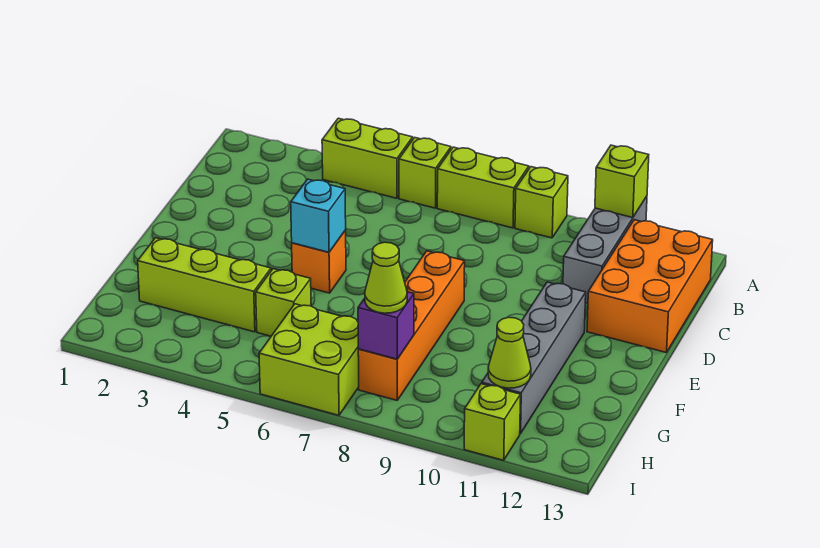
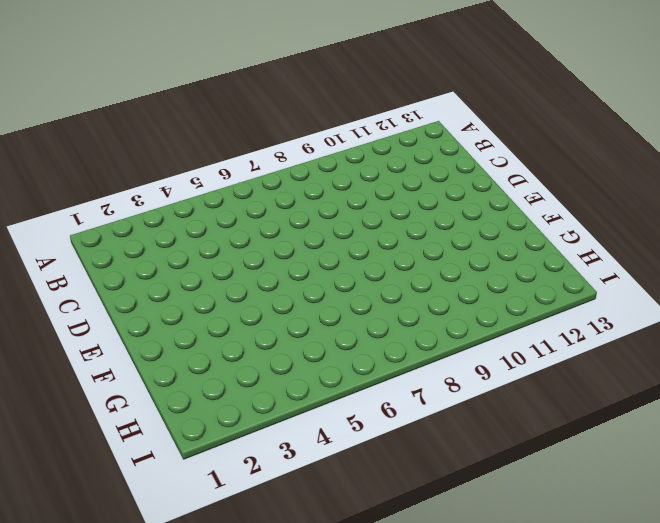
none -> lime 1x2 brick [322,118,413,198]
none -> lime 1x1 brick [399,138,451,208]
none -> lime 1x2 brick [437,147,529,228]

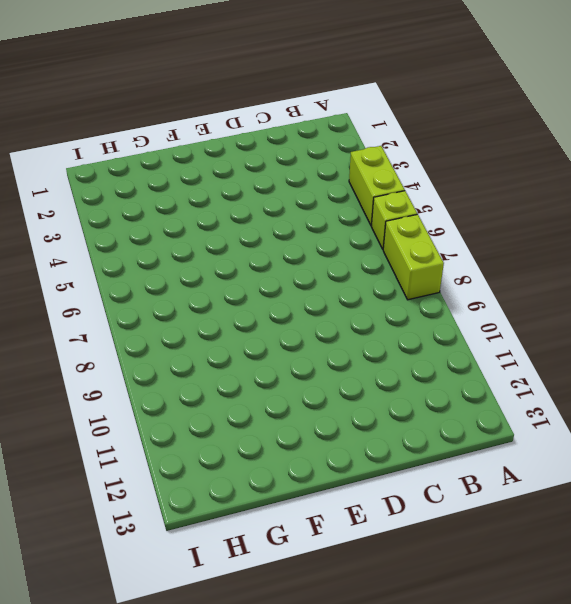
none -> lime 1x1 brick [515,167,568,238]
none -> grey 1x3 brick [563,196,647,303]
none -> orange 2x3 brick [587,220,713,353]

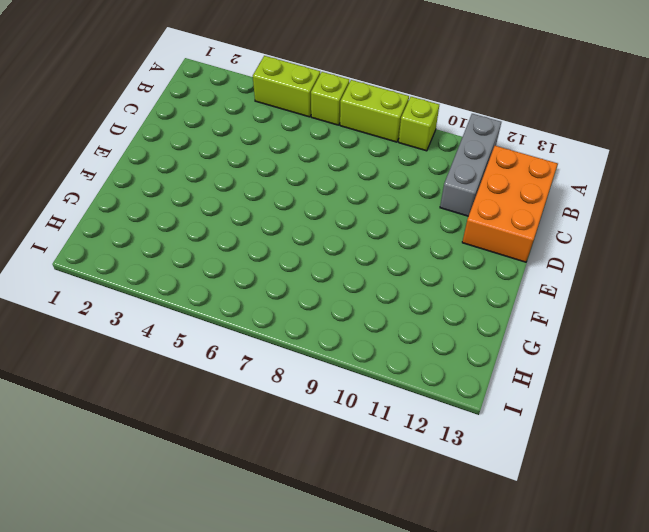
none -> orange 1x1 brick [292,230,346,293]
none -> orange 1x4 brick [358,251,465,400]
none -> grey 1x4 brick [482,282,586,434]

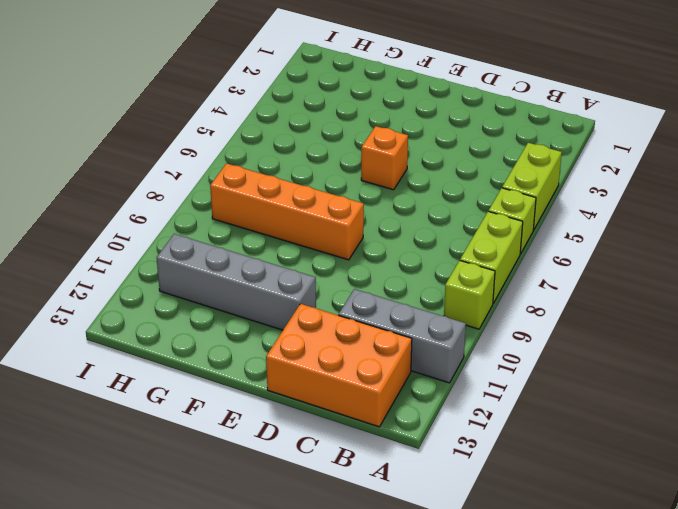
none -> lime 1x3 brick [138,238,271,332]
none -> lime 1x1 brick [256,269,311,336]
none -> lime 2x2 brick [259,304,359,415]

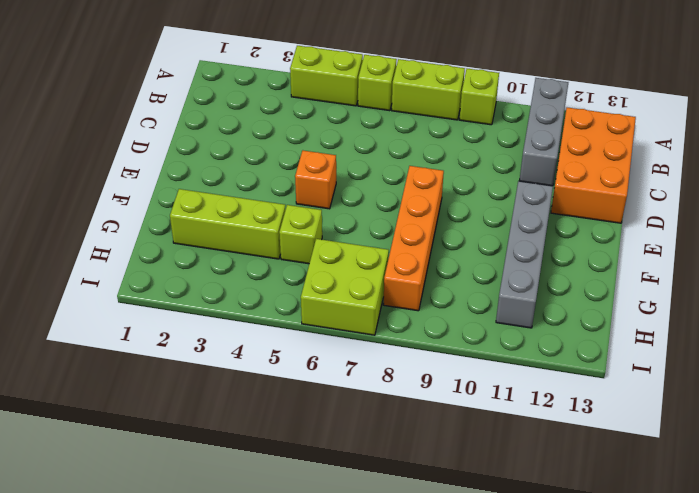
none -> lime 1x1 brick [464,384,521,460]
none -> lime 1x1 brick [595,145,649,218]
none -> cyan 1x1 brick [291,179,346,252]

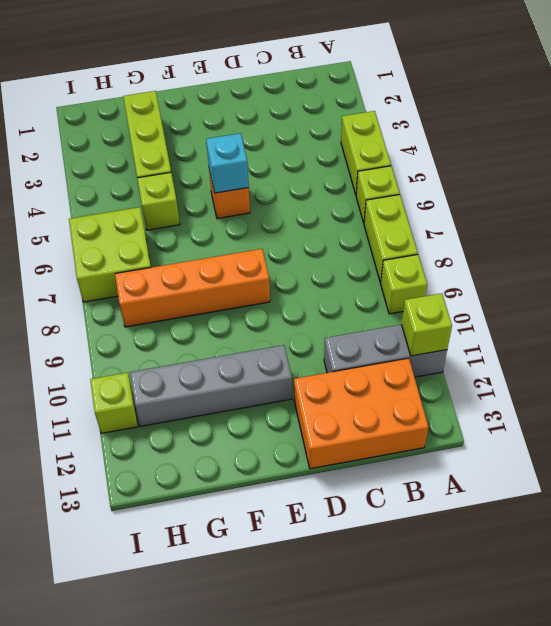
none -> purple 1x1 brick [358,292,414,359]
none -> lime 1x1 cone [488,317,531,388]
none -> lime 1x1 cone [365,242,407,313]

